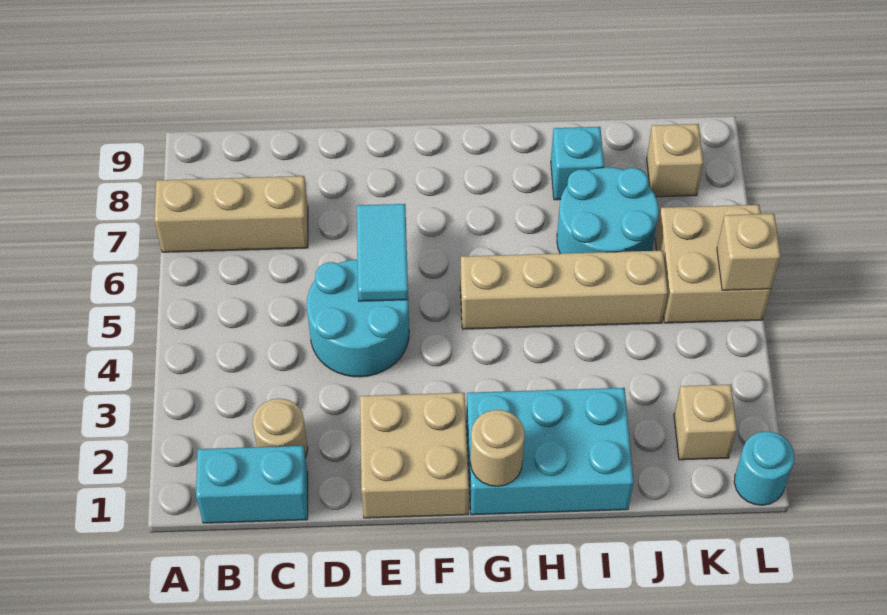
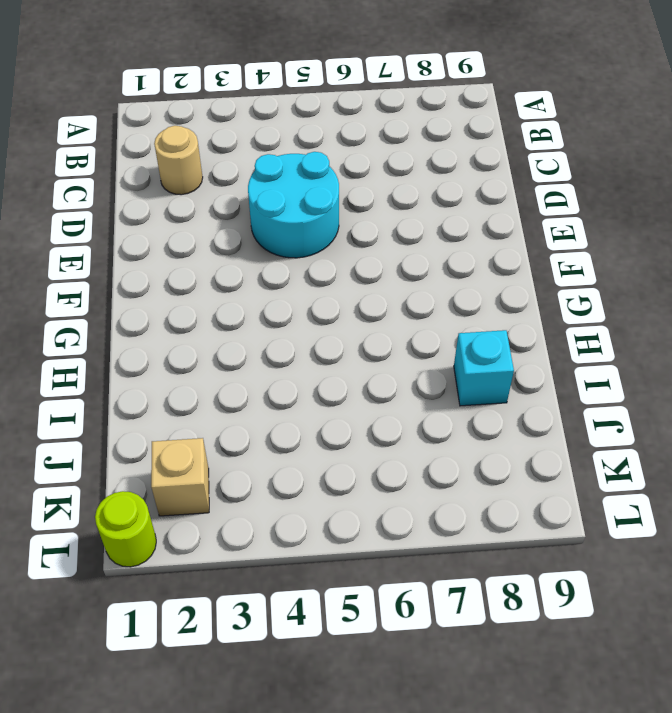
lime 1x1 round brick [95,491,156,567] -> cyan 1x1 round brick [734,431,794,505]
none -> tan 1x3 brick [154,176,308,252]
none -> cyan 1x2 brick [196,446,308,523]
none -> tan 2x2 brick [360,393,469,518]

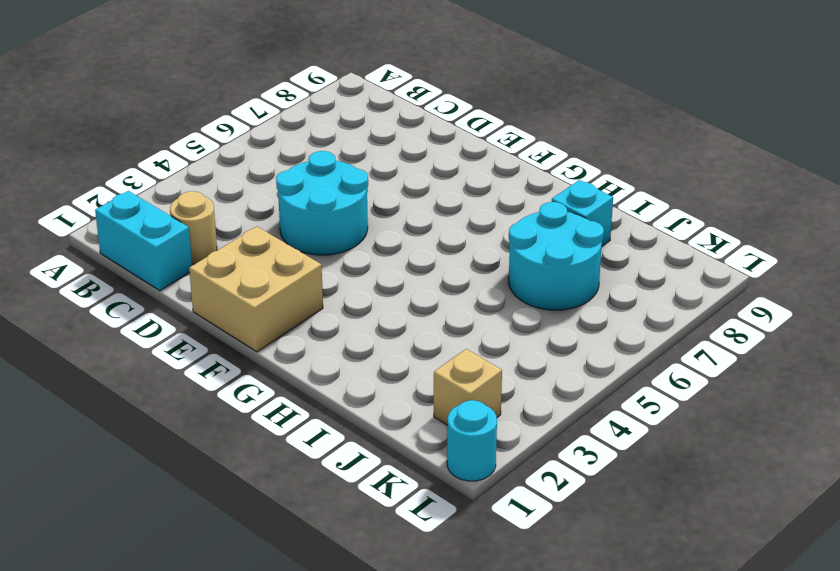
none -> tan 1x3 brick [154,176,308,252]
none -> cyan 2x3 brick [467,388,633,515]
none -> tan 1x4 brick [460,251,668,329]

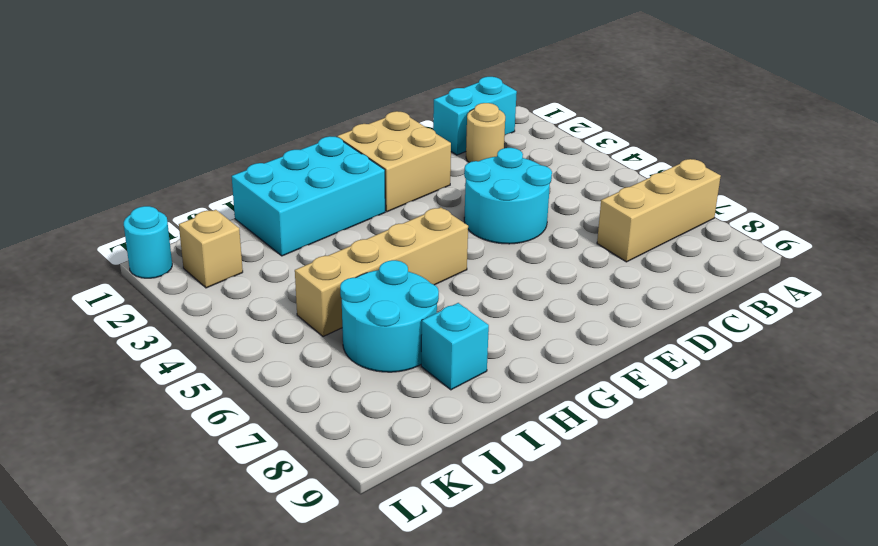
none -> tan 2x2 brick [655,205,771,323]
none -> tan 1x1 brick [647,124,703,197]
none -> cyan 1x2 tile [357,204,408,301]

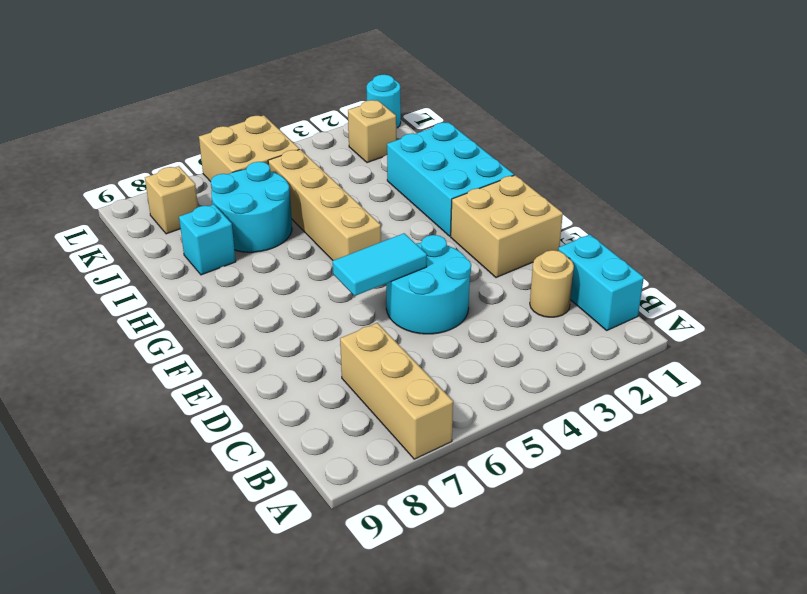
none -> tan 1x1 round brick [470,410,525,486]
none -> tan 1x1 brick [717,214,781,290]

